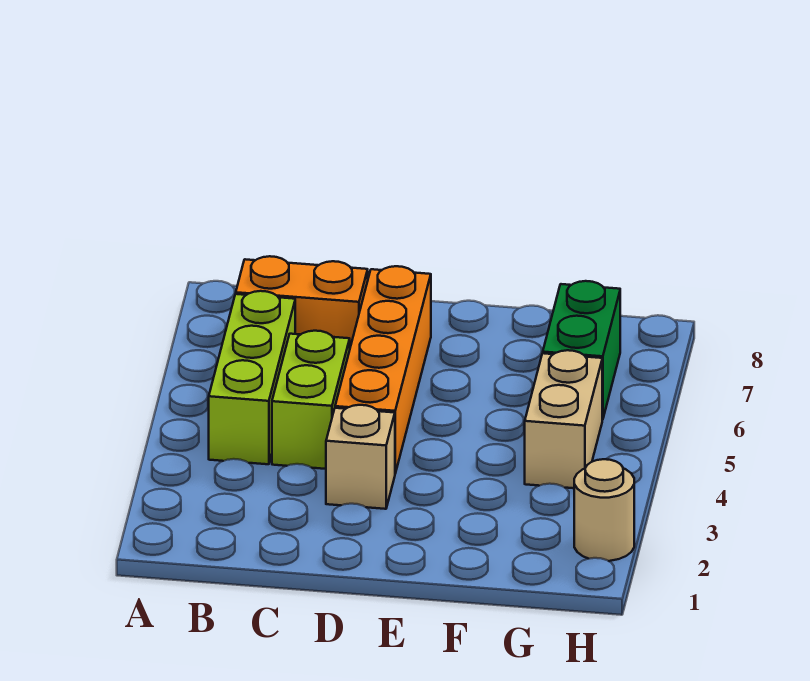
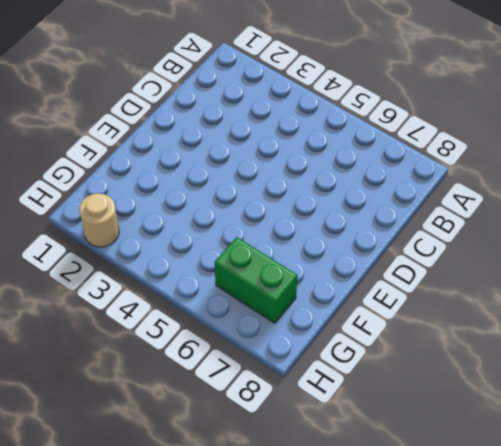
none -> lime 1x3 brick [209,291,295,464]
none -> orange 1x2 brick [236,256,368,347]

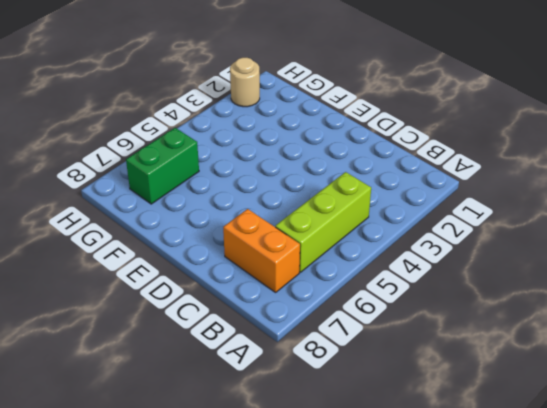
none -> lime 1x2 brick [272,331,350,469]
none -> tan 1x1 brick [326,405,395,509]

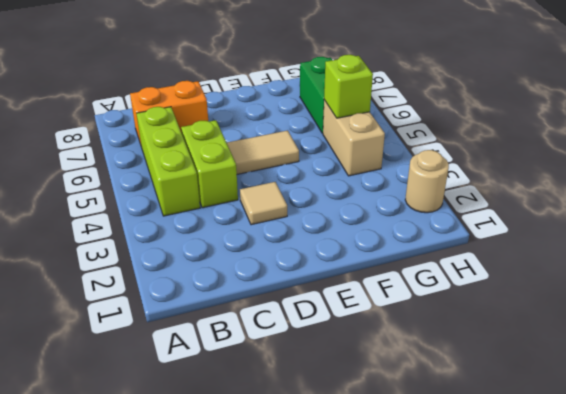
tan 1x1 tile [240,182,287,225] -> tan 1x1 brick [326,405,395,509]
tan 1x2 tile [227,130,299,174] -> orange 1x4 brick [335,266,431,473]
lime 1x1 brick [324,55,373,118] -> none

